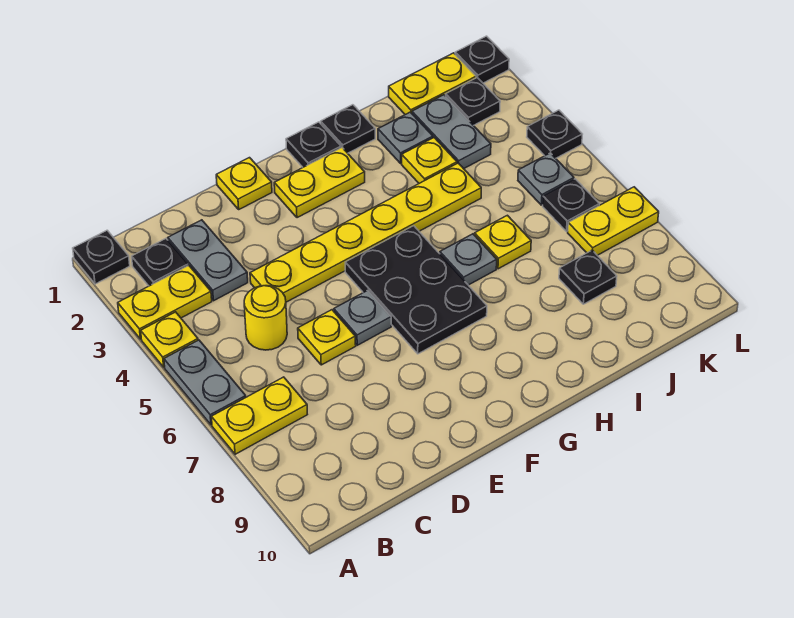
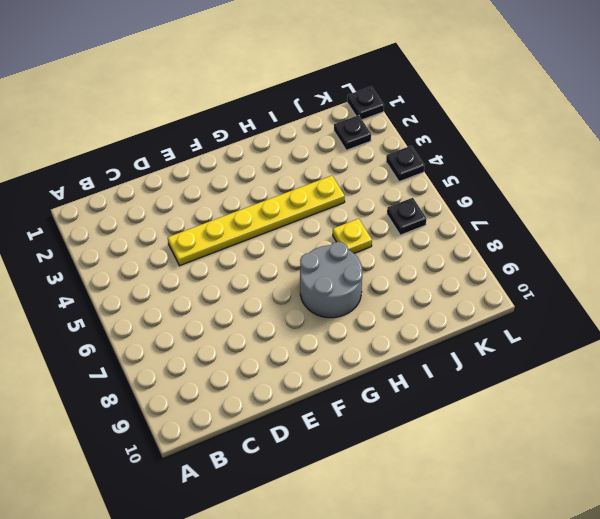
grey 2x2 round brick [300,242,362,318] -> black 2x3 plate [345,226,487,354]
none -> black 1x1 plate [73,230,130,284]
none -> yellow 1x2 plate [118,266,212,339]
none -> yellow 1x1 plate [141,312,198,367]

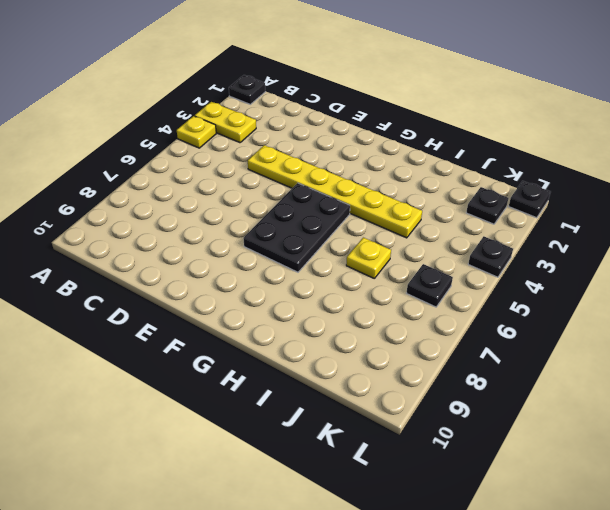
none -> grey 1x2 plate [164,340,246,425]
none -> yellow 1x2 plate [211,377,307,454]
none -> black 1x1 plate [132,239,188,286]

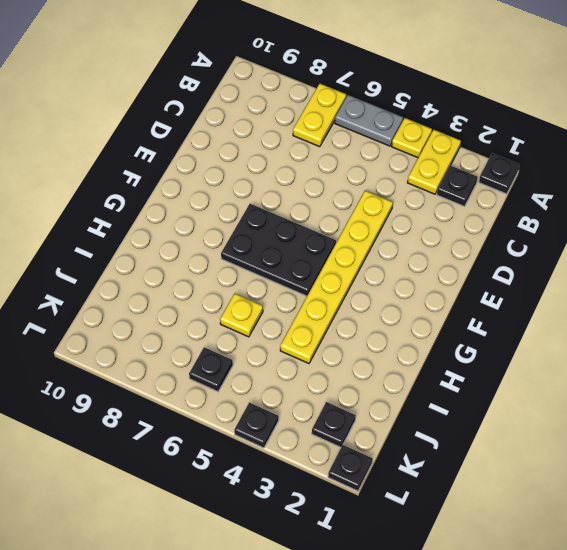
none -> grey 1x2 plate [168,220,248,301]
none -> yellow 1x1 round brick [244,286,287,350]
none -> yellow 1x1 plate [298,310,356,365]

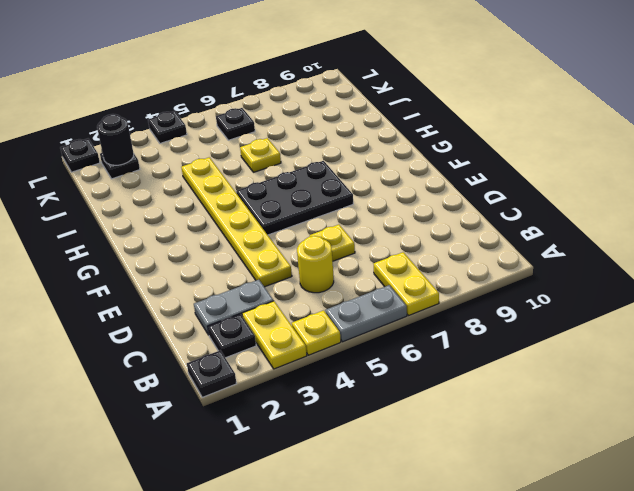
black 1x1 round brick [97,114,134,165] -> none
none -> yellow 1x1 plate [216,158,272,209]
none -> grey 1x1 plate [334,290,391,345]
none -> yellow 1x2 plate [274,148,365,218]

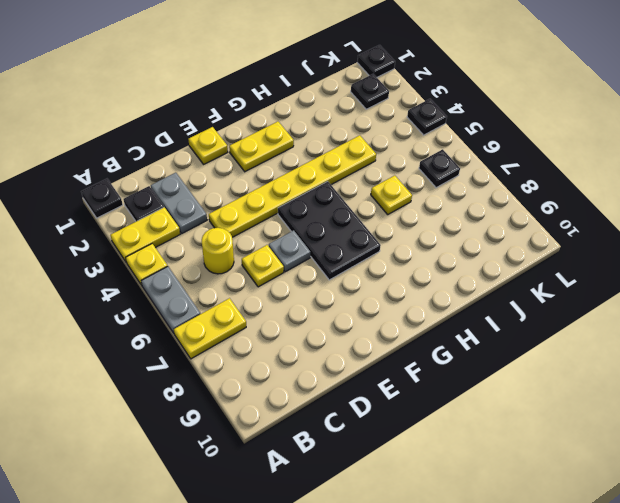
none -> black 1x1 plate [286,122,341,167]
none -> black 1x1 plate [321,105,375,153]
none -> grey 1x1 plate [440,234,497,285]

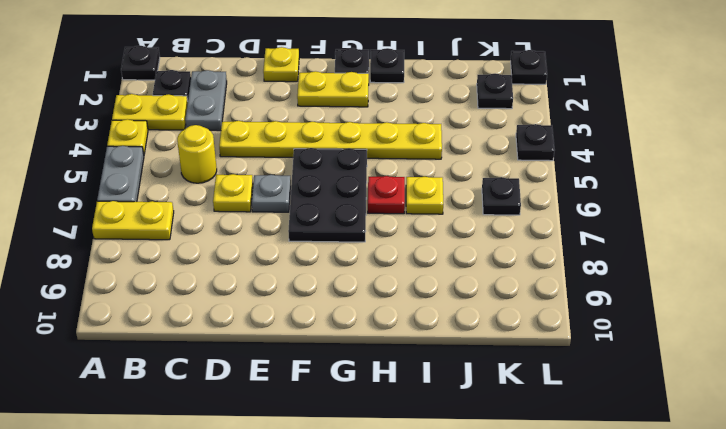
red 1x1 plate [368,176,405,214] -> grey 1x1 plate [440,234,497,285]
none -> grey 1x1 plate [378,112,433,163]
none -> yellow 1x1 plate [402,138,457,183]
none -> yellow 1x2 plate [389,53,476,115]

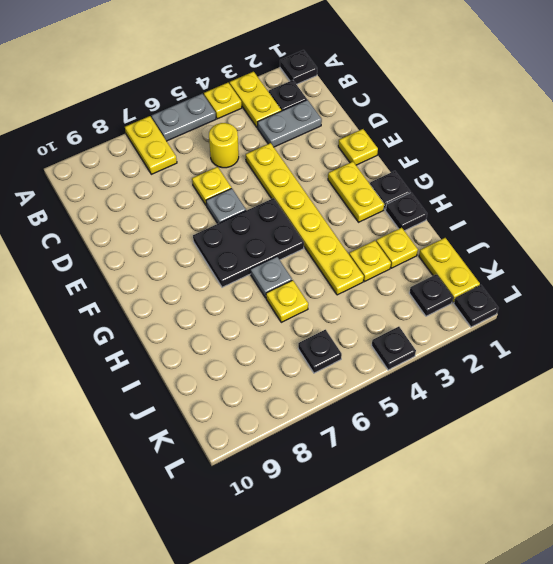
yellow 1x1 plate [376,228,418,268] -> grey 1x1 plate [378,112,433,163]
none -> grey 1x2 plate [412,95,491,169]
none -> black 1x1 plate [559,250,617,304]
none -> grey 1x1 plate [518,153,574,205]

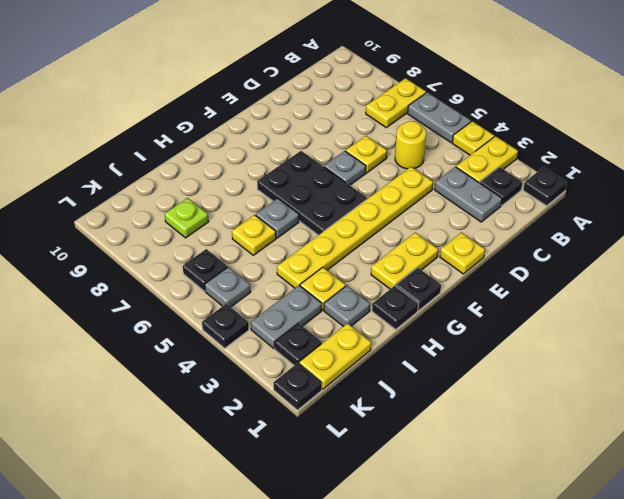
grey 1x2 plate [251,286,322,348] -> grey 1x2 plate turned to [412,95,491,169]
lime 1x1 plate [165,198,209,238] -> black 1x1 plate [559,250,617,304]
none -> yellow 1x2 plate [568,187,659,255]

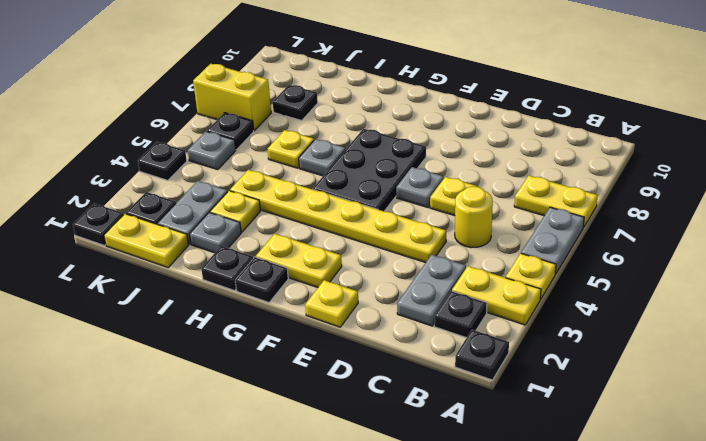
yellow 1x2 brick [193,64,271,131] -> yellow 1x2 plate [568,187,659,255]

